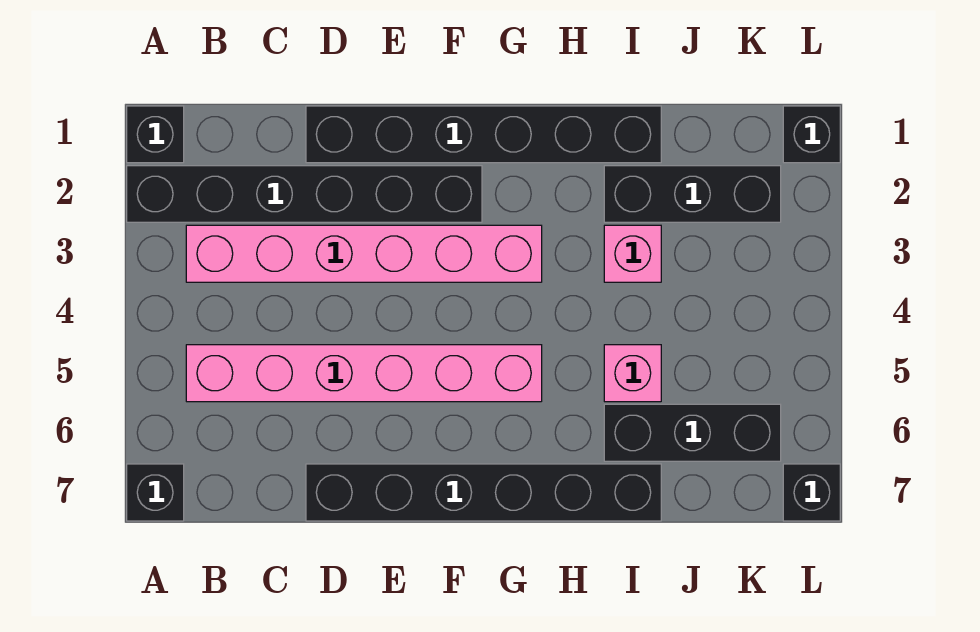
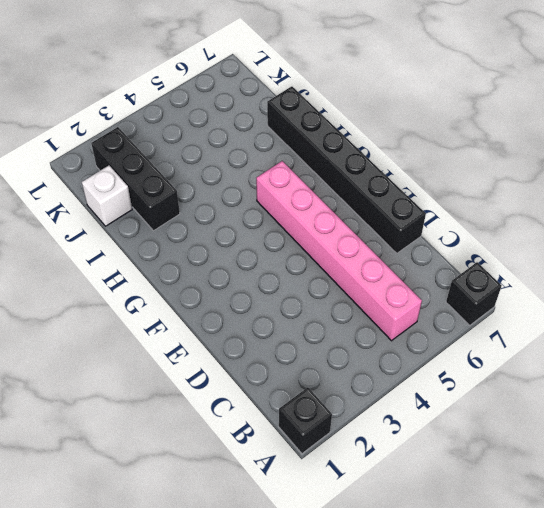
white 1x1 brick [82,166,132,226] -> none
none -> black 1x6 brick [127,166,482,222]
none -> pink 1x6 brick [186,225,542,282]
none -> black 1x6 brick [306,106,661,163]

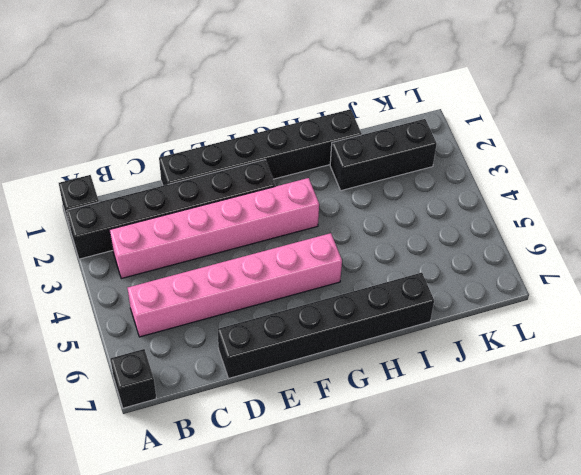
none -> pink 1x1 brick [604,225,661,282]
none -> pink 1x1 brick [604,345,661,402]
none -> black 1x3 brick [604,404,781,461]

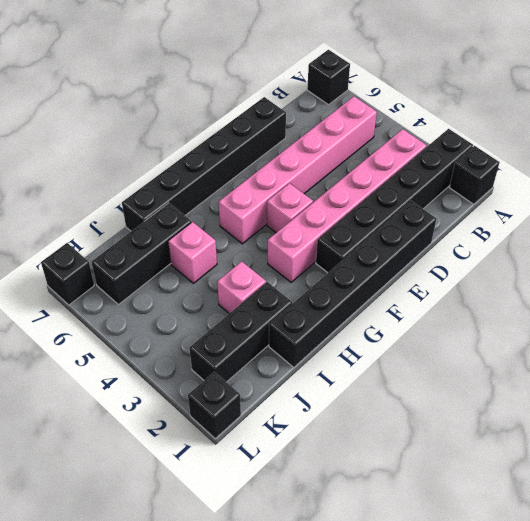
pink 1x1 brick [267,183,313,233] -> none

